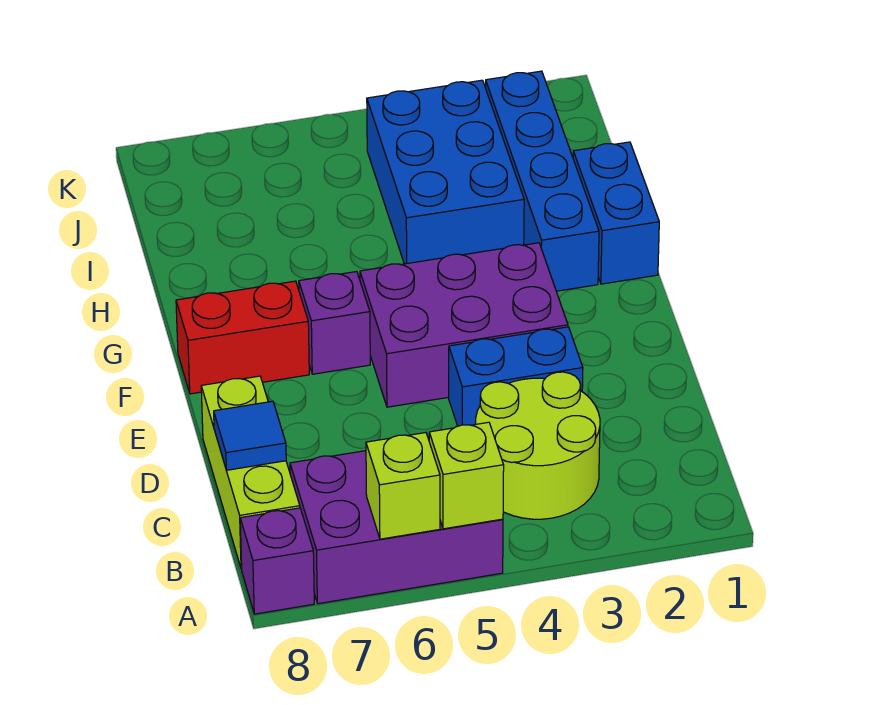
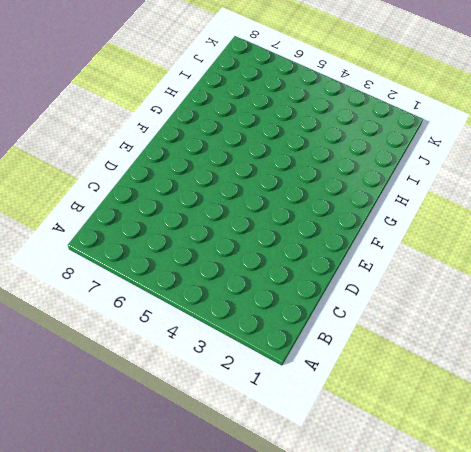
none -> purple 2x3 brick [290,451,503,604]
none -> purple 1x1 brick [240,508,314,614]
none -> lime 2x2 round brick [476,372,600,519]

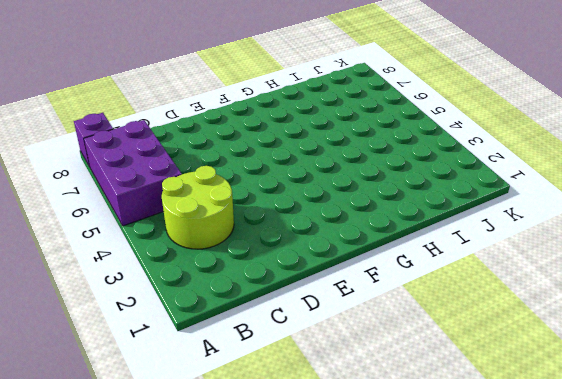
none -> lime 1x3 brick [201,376,300,569]
none -> blue 1x2 brick [449,327,583,426]
none -> purple 2x3 brick [360,243,568,407]

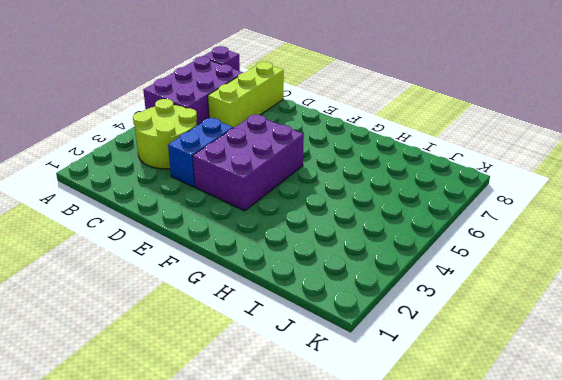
lime 1x3 brick [208,62,284,128] -> lime 1x3 brick turned to [201,376,300,569]
none -> purple 1x1 brick [299,272,370,374]
none -> red 1x2 brick [176,281,309,394]
none -> blue 1x2 brick [573,142,659,284]

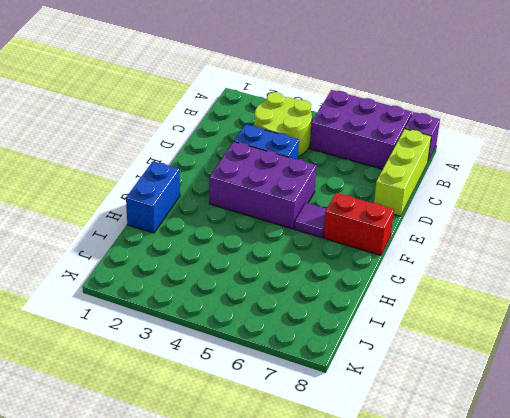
purple 1x1 tile [294,203,326,238] -> purple 1x1 brick [299,272,370,374]
none -> blue 1x4 brick [486,71,599,291]
none -> blue 2x3 brick [367,80,524,264]
none -> lime 1x1 brick [429,422,504,529]

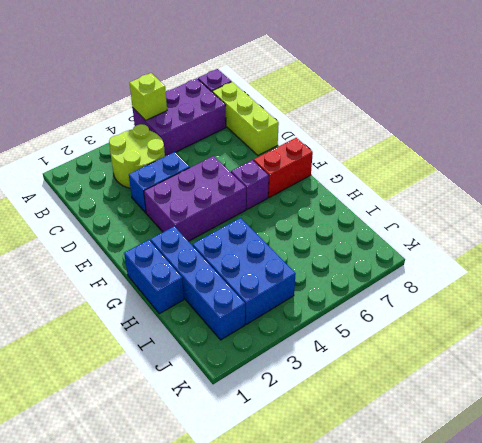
none -> lime 1x1 brick [366,433,440,539]
none -> blue 1x1 tile [214,401,286,470]

